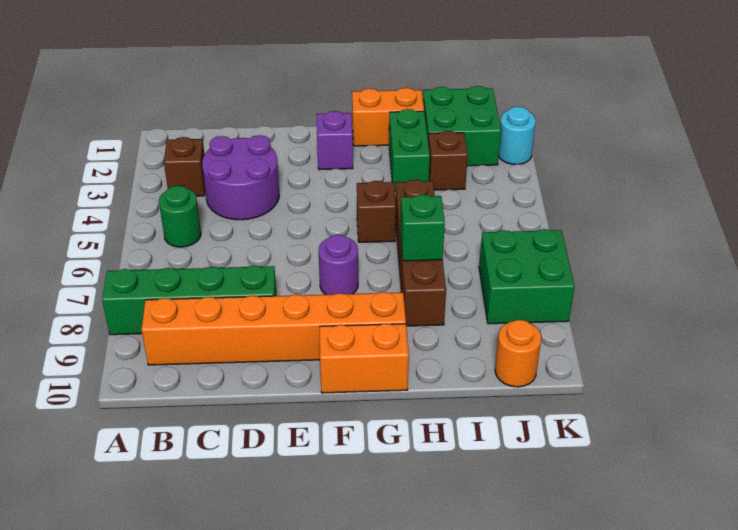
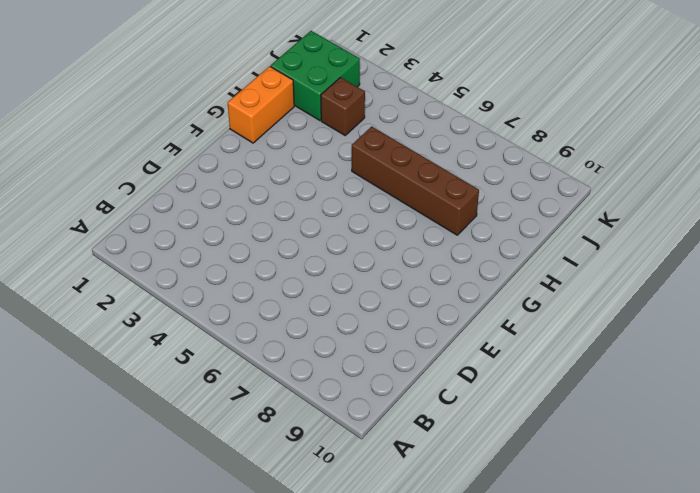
none -> green 1x4 brick [102,265,277,335]
none -> brown 1x1 brick [164,137,205,196]
none -> green 1x1 round brick [159,186,201,247]

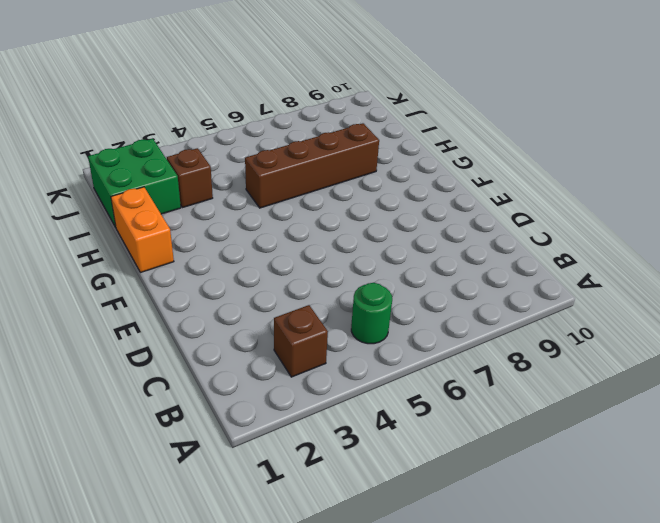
none -> green 1x4 brick [102,265,277,335]
none -> orange 1x6 brick [141,292,406,365]
none -> purple 2x2 round brick [202,135,279,220]

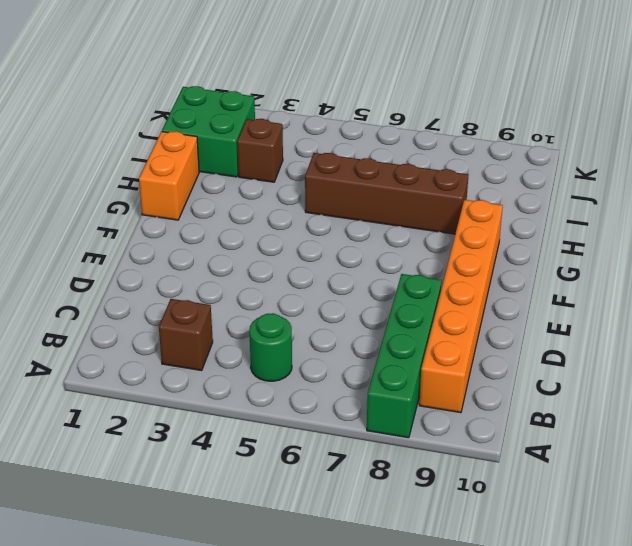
none -> purple 2x2 round brick [202,135,279,220]
none -> purple 1x1 brick [317,111,353,170]
none -> purple 1x1 round brick [319,235,358,295]

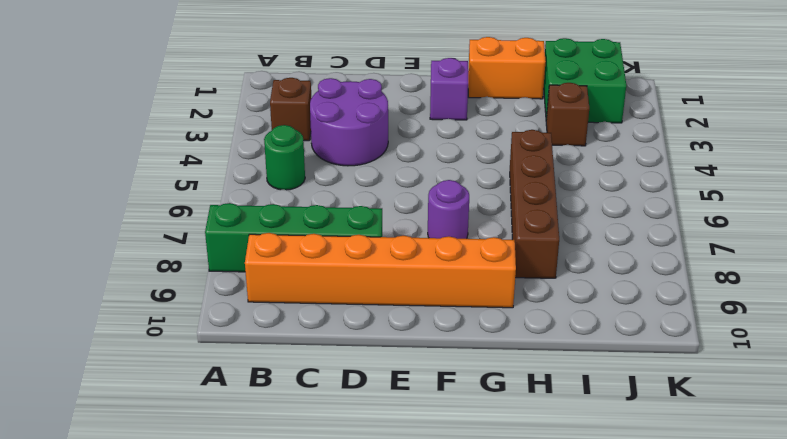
none -> orange 1x2 brick [320,324,409,393]
none -> brown 1x1 brick [357,181,396,242]
none -> green 1x2 brick [389,109,430,191]

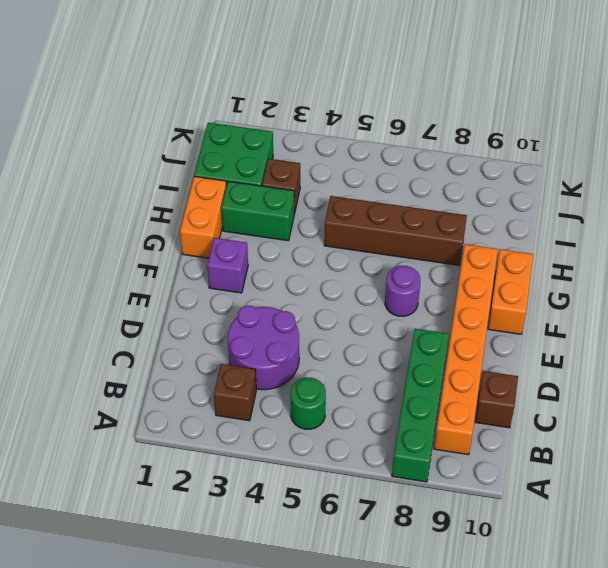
brown 1x1 brick [475,371,518,428] -> brown 1x1 brick moved to [357,181,396,242]
none -> green 2x2 brick [479,229,575,324]
none -> orange 1x1 round brick [495,320,541,387]
none -> cyan 1x1 round brick [499,107,536,165]

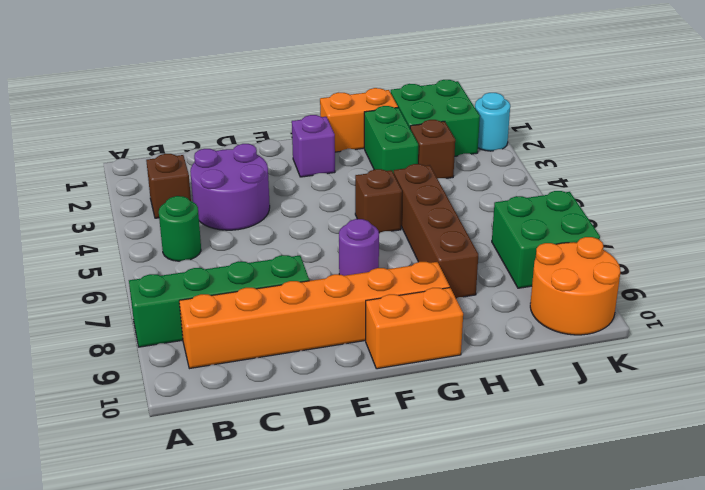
orange 2x2 round brick [530,237,620,335] -> orange 1x1 round brick [495,320,541,387]
none -> green 1x1 brick [400,194,445,261]

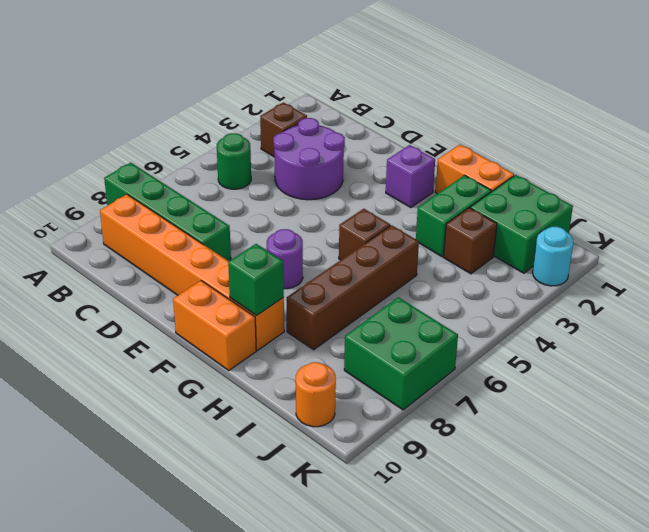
green 1x1 brick [228,244,284,316] -> green 1x1 brick moved to [400,194,445,261]

